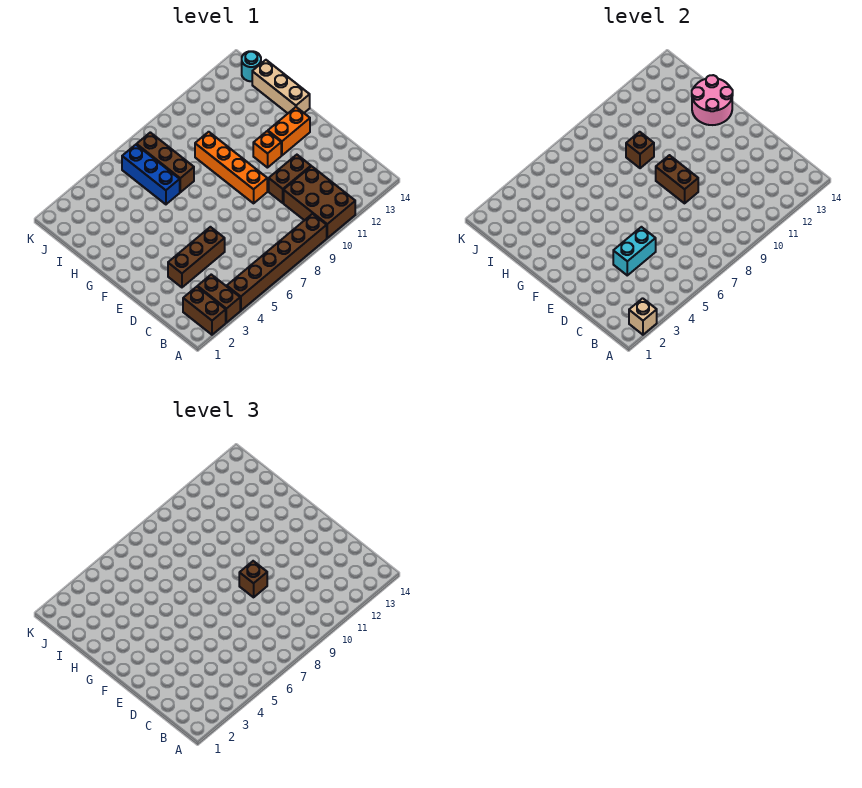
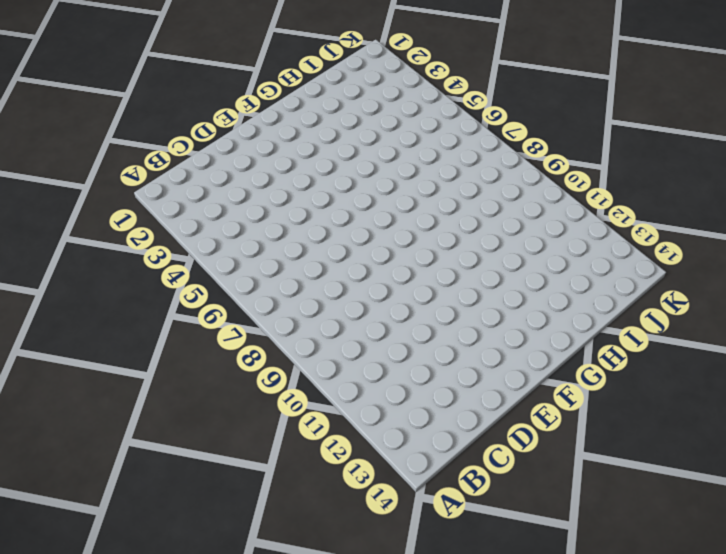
none -> brown 1x2 brick [183,287,226,335]
none -> brown 1x2 brick [198,275,240,323]
none -> brown 1x6 brick [227,214,327,311]

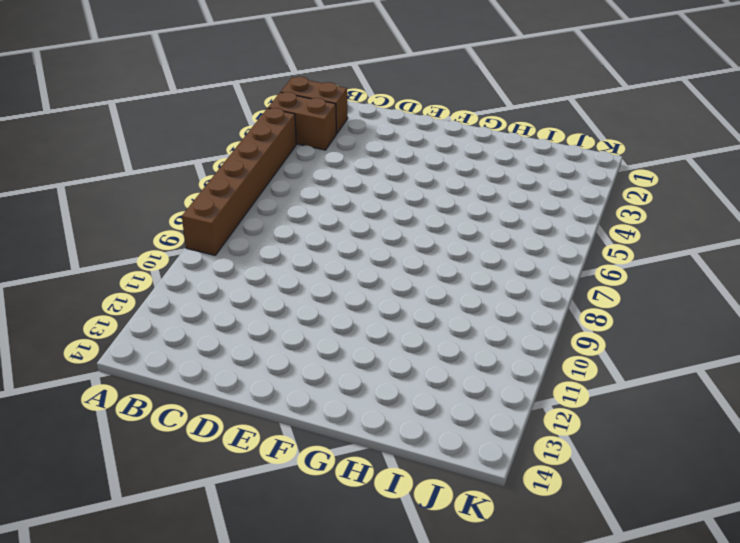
none -> brown 2x3 brick [284,166,355,238]
none -> brown 1x3 brick [168,227,225,287]
none -> brown 1x2 brick [269,155,311,203]

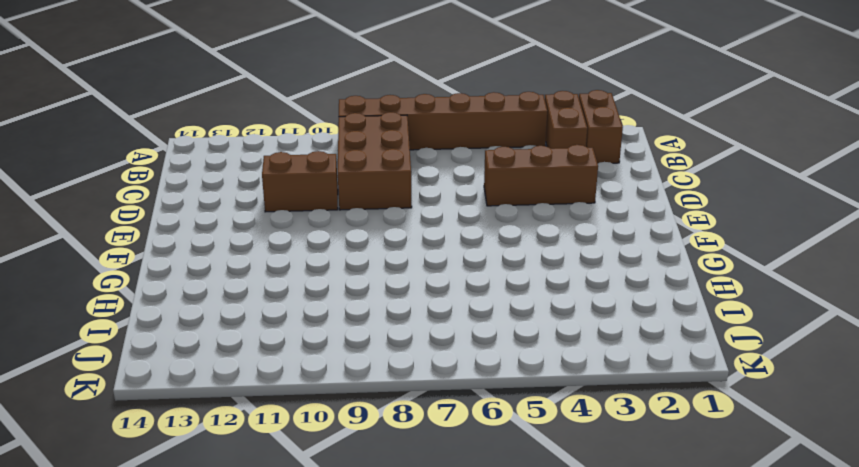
brown 2x3 brick [338,112,412,210] -> brown 2x3 brick moved to [284,166,355,238]
none -> orange 1x4 brick [195,132,267,203]
none -> orange 1x1 brick [253,131,281,168]
none -> orange 1x2 brick [268,107,310,155]

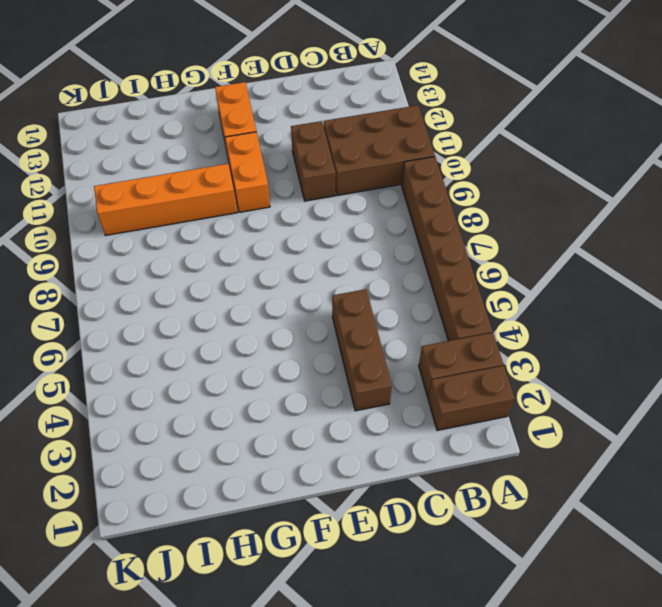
orange 1x2 brick [225,132,270,212] -> orange 1x1 brick [253,131,281,168]
orange 1x4 brick [94,164,237,235] -> orange 1x4 brick moved to [195,132,267,203]
none -> tan 1x3 brick [252,60,310,113]
none -> blue 1x3 brick [122,145,180,204]
none -> brown 1x3 brick [137,132,194,192]

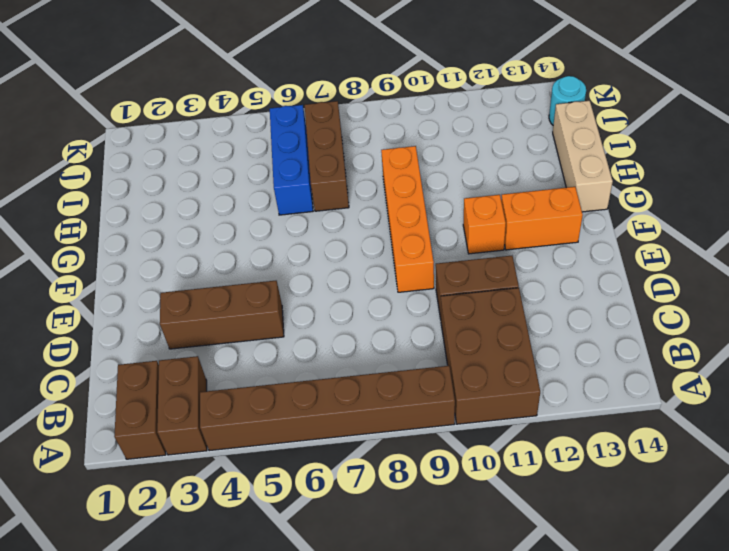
none -> tan 1x1 brick [629,298,657,335]
none -> cyan 1x2 brick [613,227,656,275]
none -> brown 1x2 brick [656,155,698,203]

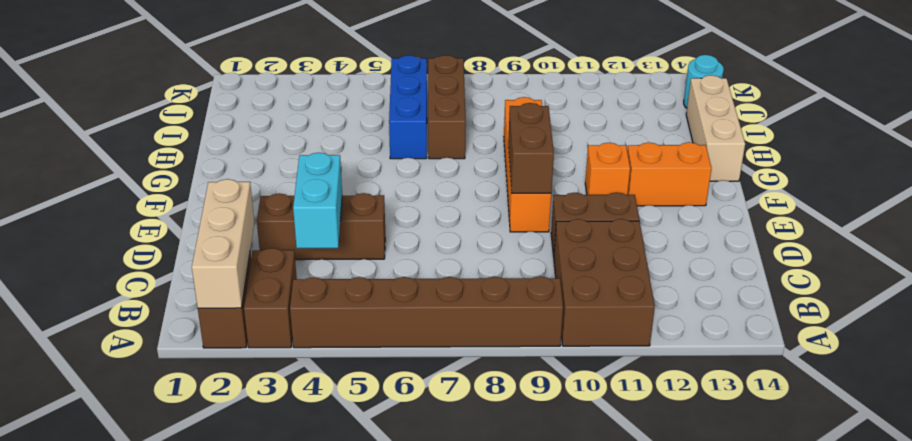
tan 1x3 brick [192,179,254,308] -> tan 1x1 brick [629,298,657,335]
cyan 1x2 brick [293,153,342,248] -> cyan 1x2 brick turned to [613,227,656,275]
none -> pink 2x2 round brick [692,75,733,125]
none -> brown 1x1 brick [626,132,654,168]
none -> brown 1x1 brick [239,561,267,597]

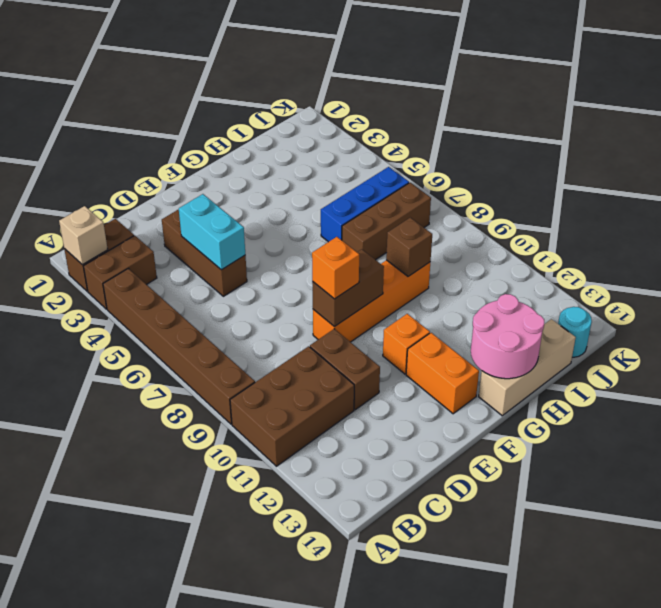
orange 1x1 brick [312,237,359,299] -> brown 1x1 brick [239,561,267,597]

